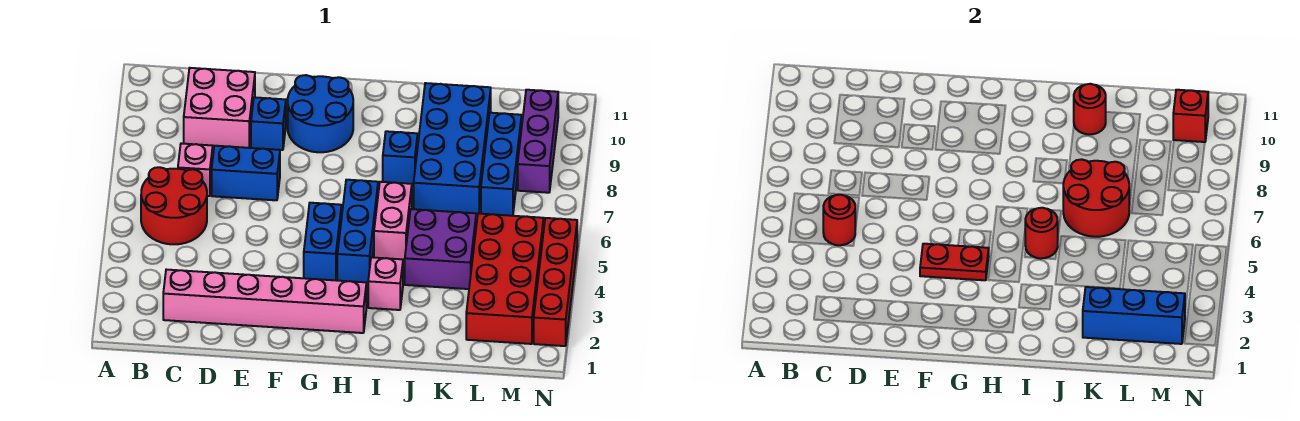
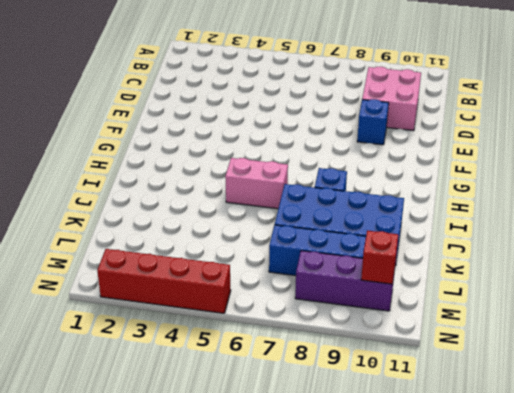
none -> red 2x2 round brick [141,167,207,244]
none -> pink 1x6 brick [163,270,366,333]
none -> pink 1x1 brick [178,143,213,196]

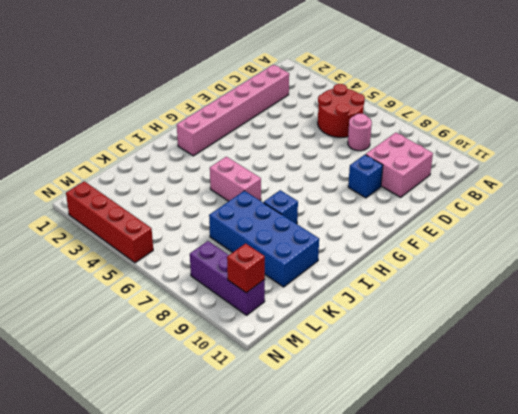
pink 1x1 round brick [348,114,372,151] -> pink 1x1 brick [178,143,213,196]
none -> blue 1x2 brick [212,146,280,200]
none -> blue 2x2 round brick [288,75,353,152]
none -> blue 1x2 brick [304,203,342,280]

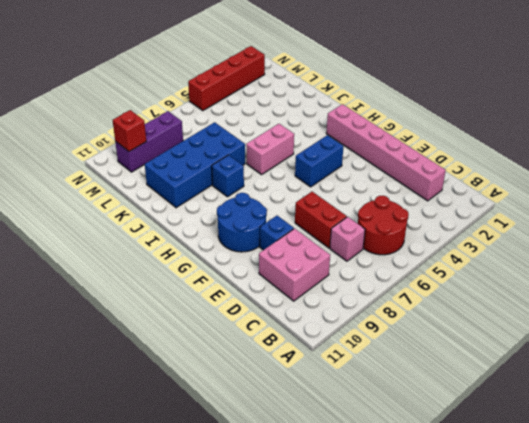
red 1x2 brick [295,192,347,248] -> blue 1x2 brick [212,146,280,200]
none -> blue 1x3 brick [337,180,378,283]
none -> pink 1x1 brick [368,257,403,310]
none -> purple 2x2 brick [405,209,476,289]

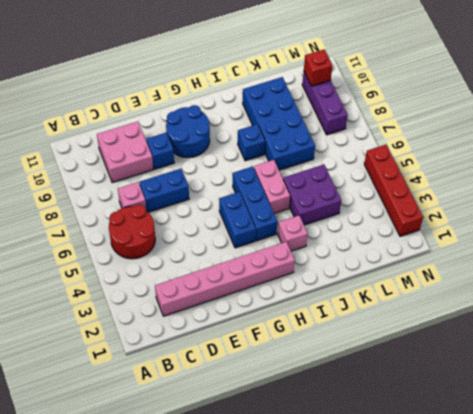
none -> red 2x4 brick [466,214,544,344]
none -> blue 1x3 brick [481,113,522,216]
none -> red 1x1 round brick [823,195,855,245]

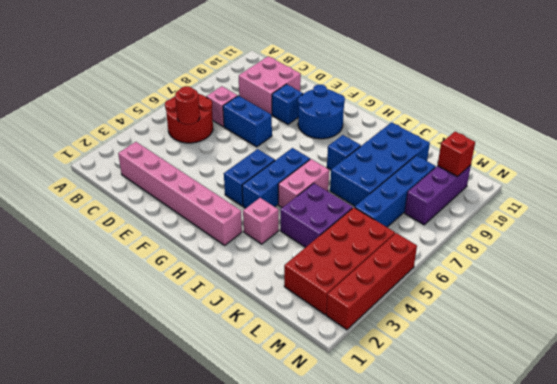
blue 1x4 brick [355,155,436,227] -> blue 1x3 brick [481,113,522,216]
none -> red 1x2 plate [920,244,989,280]
none -> red 1x1 round brick [1025,208,1058,259]
none -> red 2x2 round brick [1063,159,1129,237]

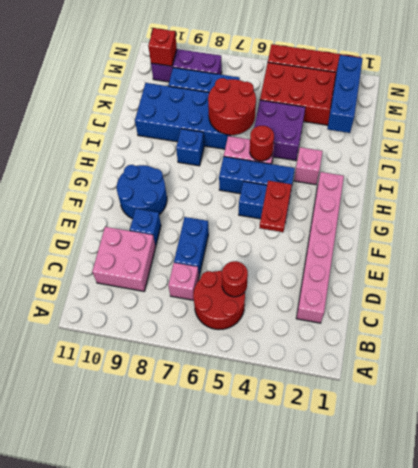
none -> red 1x1 round brick [1074,84,1106,134]

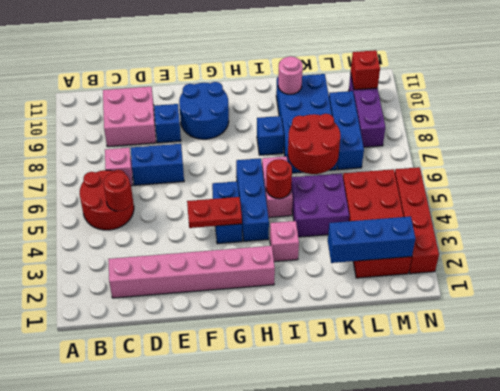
pink 1x1 round brick [278,56,303,94] -> red 1x1 round brick [1074,84,1106,134]

